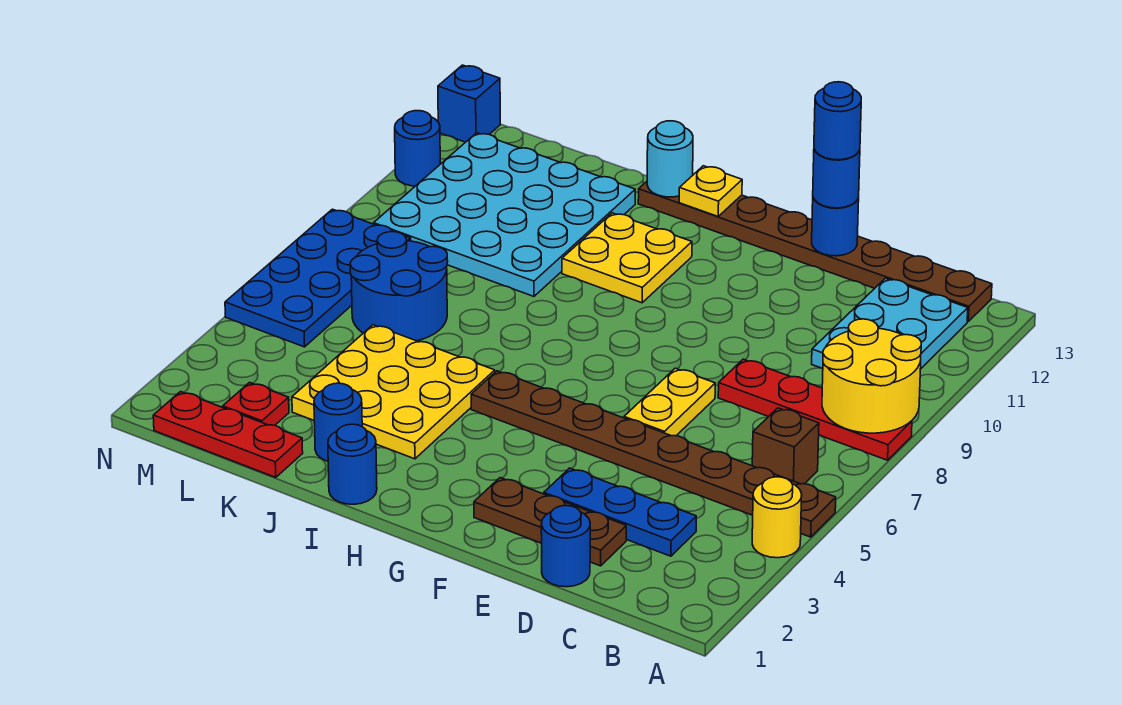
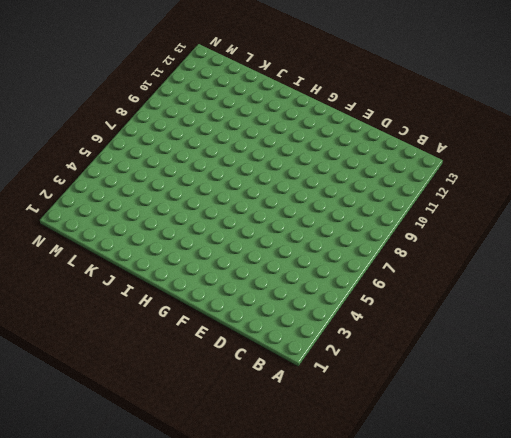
none -> yellow 1x1 round brick [752,477,802,558]
none -> brown 1x8 plate [471,371,836,537]
none -> red 1x4 plate [718,359,912,460]

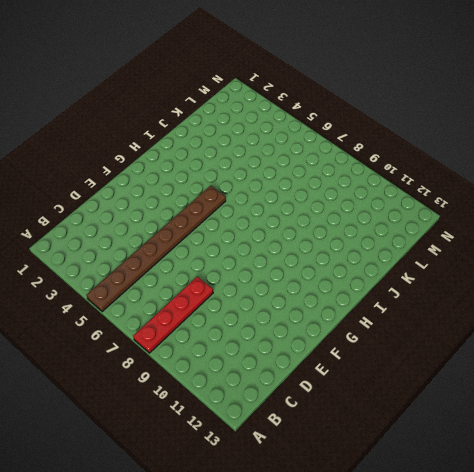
none -> yellow 1x1 round brick [752,477,802,558]
none -> brown 1x1 brick [752,408,819,484]
none -> cyan 2x3 plate [812,278,968,369]

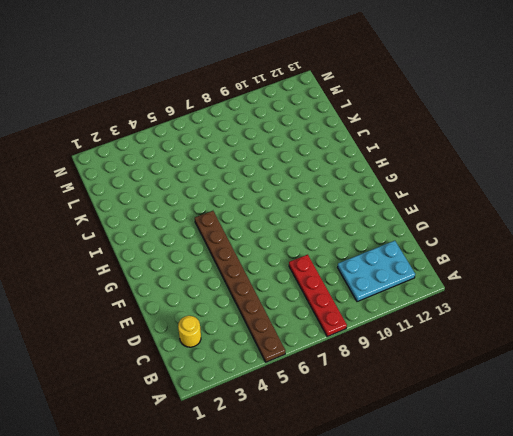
yellow 1x1 round brick [178,316,201,347] -> yellow 1x1 round brick moved to [752,477,802,558]
none -> brown 1x1 brick [752,408,819,484]
none -> brown 1x8 plate [638,182,992,322]
none -> blue 1x3 plate [544,468,696,556]

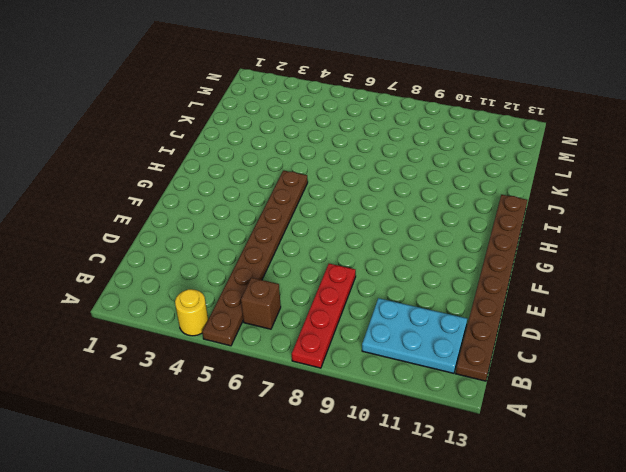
none -> blue 1x3 plate [544,468,696,556]
none -> blue 1x1 round brick [541,506,590,587]
none -> brown 1x3 plate [474,478,626,566]

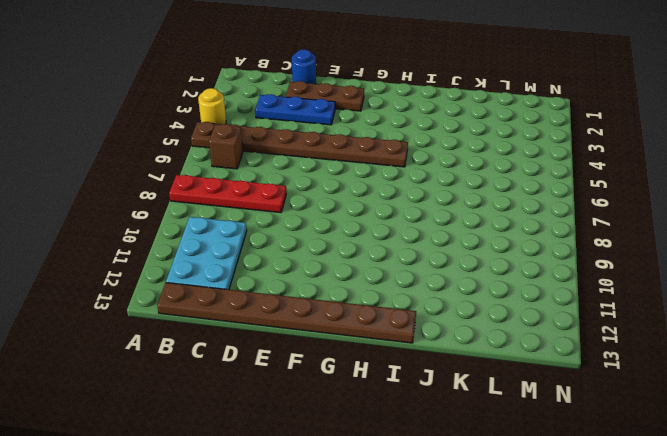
none -> yellow 1x2 plate [624,368,715,436]
none -> yellow 2x2 plate [562,213,692,303]
none -> blue 1x1 round brick [328,424,377,504]

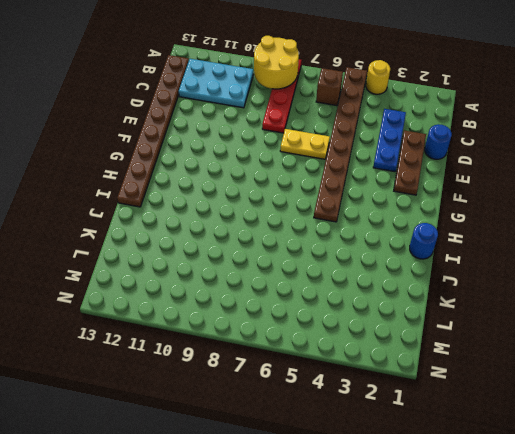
none -> yellow 2x2 plate [562,213,692,303]
none -> yellow 3x3 plate [292,325,495,459]
none -> blue 1x1 round brick [314,383,362,461]

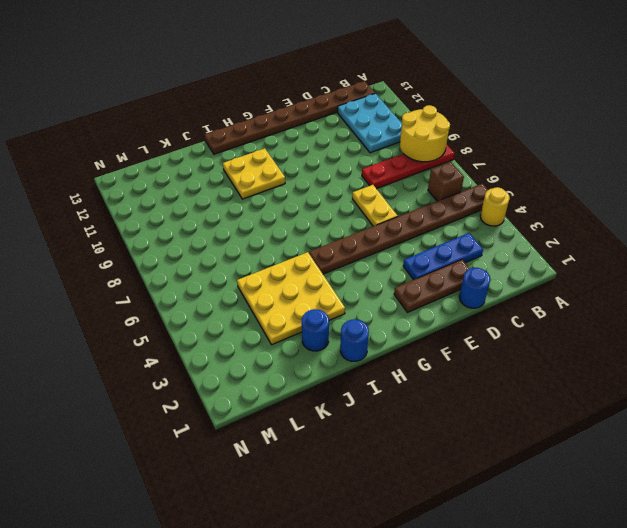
none -> cyan 4x4 plate [374,133,635,296]
none -> red 1x3 plate [153,392,303,478]
none -> blue 2x2 round brick [350,232,448,341]

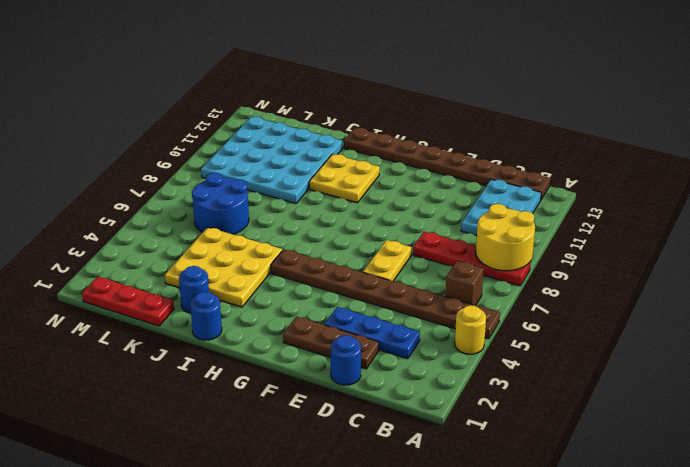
none -> red 1x1 plate [223,382,289,425]
none -> blue 2x4 plate [225,209,411,347]
none -> blue 1x1 round brick [395,111,440,186]

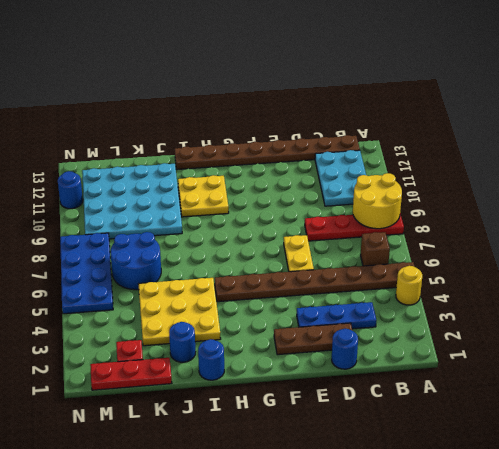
none -> blue 1x1 brick [438,65,500,142]
none -> blue 1x1 round brick [812,197,859,256]
none -> yellow 1x1 plate [679,166,742,216]

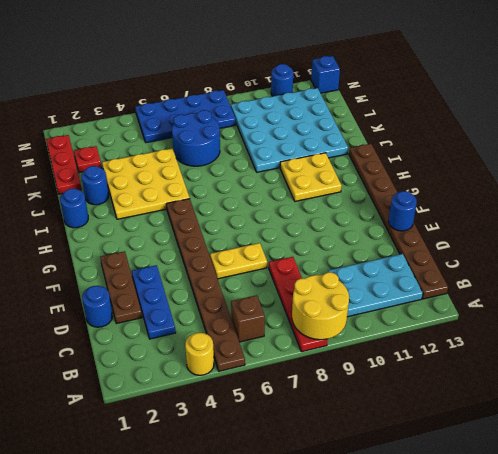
none -> yellow 1x1 plate [679,166,742,216]
none -> cyan 1x1 round brick [647,121,693,197]
none -> blue 1x1 round brick [813,149,860,208]

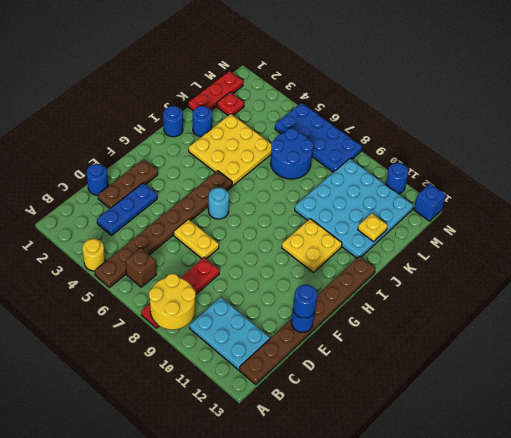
cyan 1x1 round brick [208,188,229,219] -> cyan 1x1 round brick moved to [647,121,693,197]
yellow 1x1 plate [358,213,388,242] -> yellow 1x1 plate moved to [679,166,742,216]
none -> blue 1x1 round brick [814,82,861,160]

